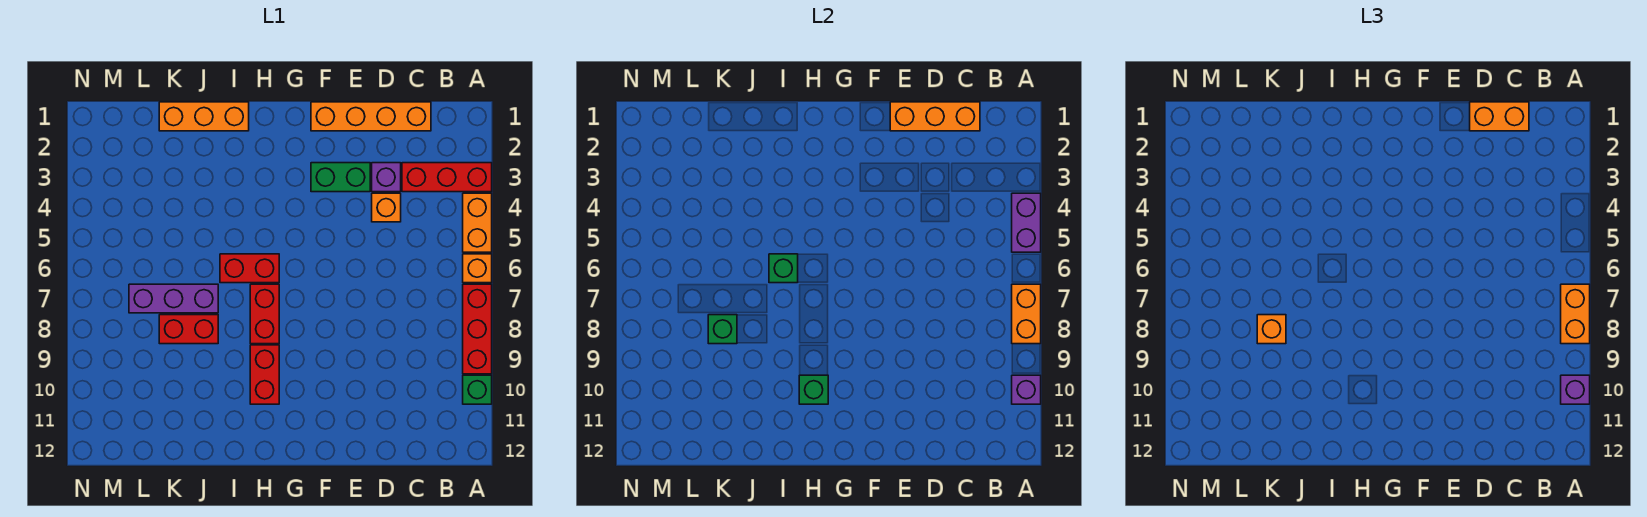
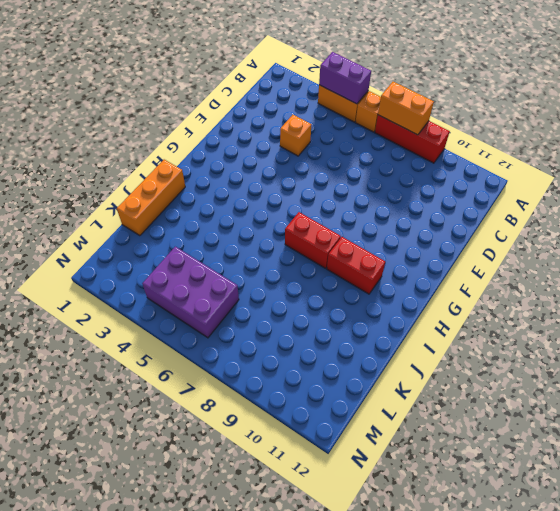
purple 2x3 brick [142,247,239,338] -> none
none -> red 1x3 brick [402,163,492,192]
none -> green 1x1 brick [463,375,492,404]
none -> orange 1x4 brick [311,102,431,131]

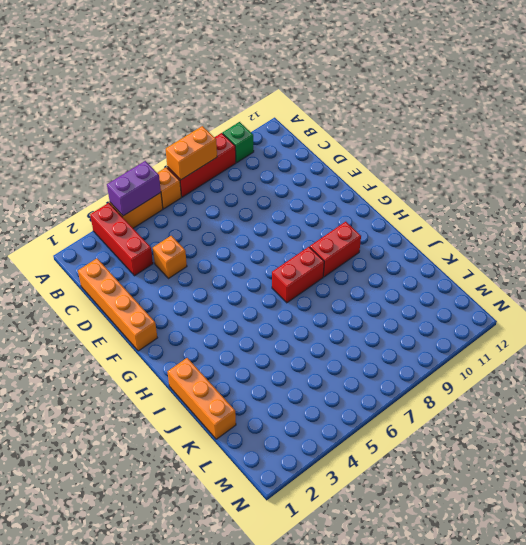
none -> purple 1x1 brick [372,163,401,192]
none -> green 1x2 brick [311,163,370,192]
none -> red 1x2 brick [220,254,279,283]

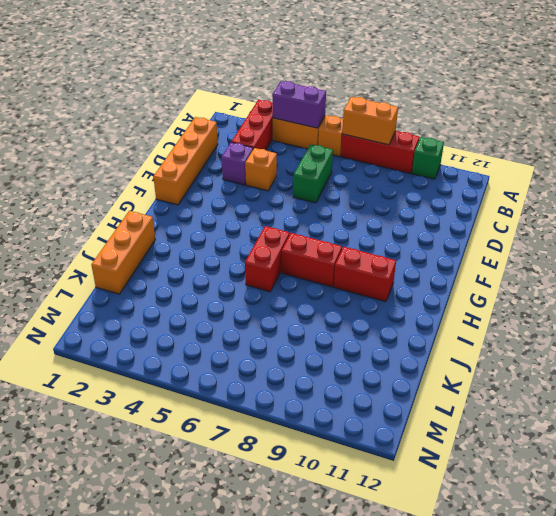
green 1x2 brick [293,144,333,203] -> green 1x2 brick moved to [311,163,370,192]
none -> purple 1x3 brick [129,284,218,313]
none -> red 1x2 brick [159,315,218,344]
none -> purple 1x1 brick [1012,375,1041,404]

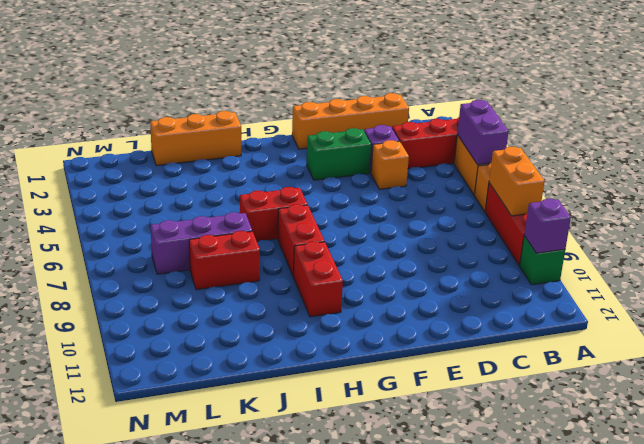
none -> orange 1x3 brick [890,102,980,131]
none -> green 1x1 brick [799,375,828,404]
none -> green 1x1 brick [769,254,798,283]

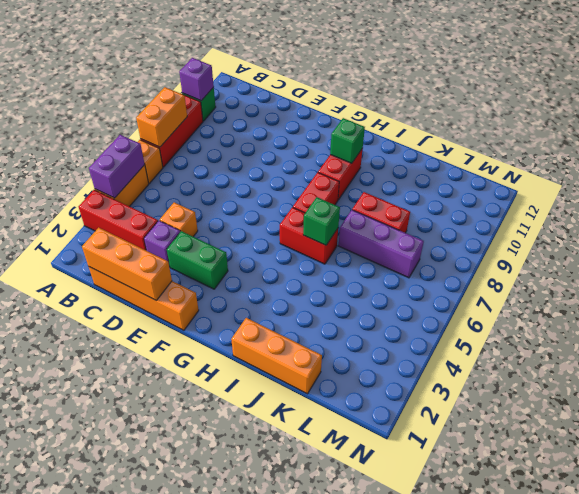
none -> green 1x1 brick [708,315,737,344]
none -> orange 1x2 brick [1561,284,1590,344]
none -> purple 1x1 brick [1561,375,1590,404]

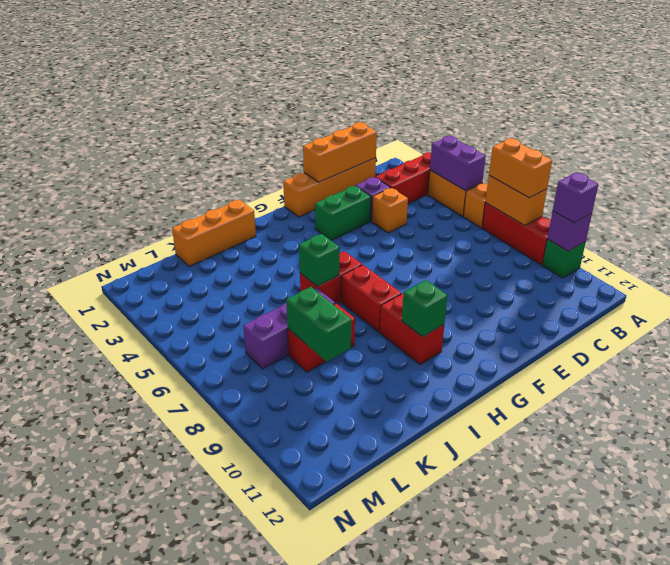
green 1x2 brick [286,287,351,362] -> green 1x1 brick [708,315,737,344]
none -> orange 1x2 brick [1470,102,1529,131]
none -> orange 1x1 brick [1257,315,1286,344]

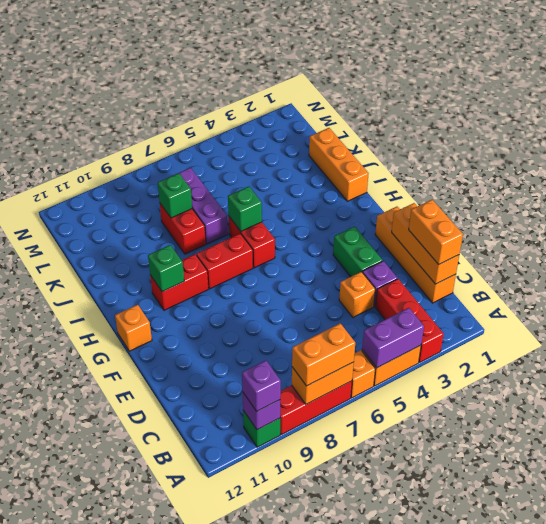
orange 1x1 brick [115,305,152,351] -> orange 1x1 brick moved to [1257,315,1286,344]

